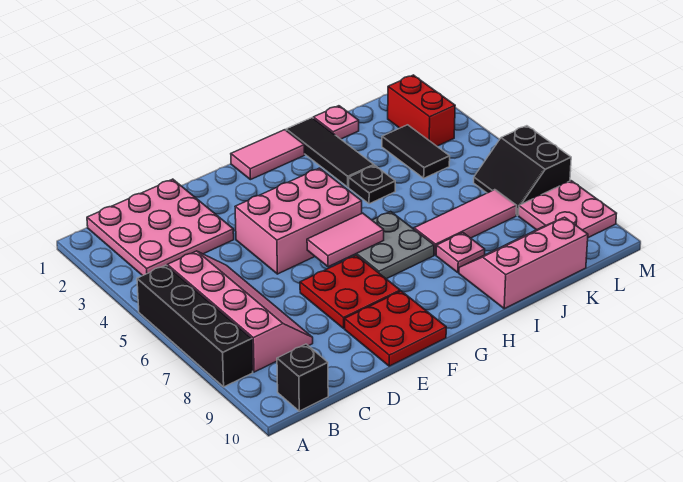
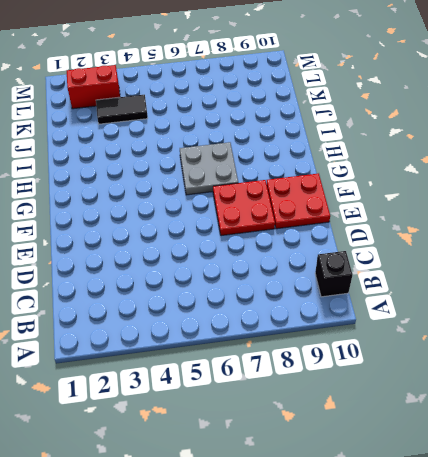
none -> black 1x4 brick [137,265,253,387]
none -> pink 3x3 plate [87,179,234,276]
none -> pink 2x4 slope [167,251,313,372]

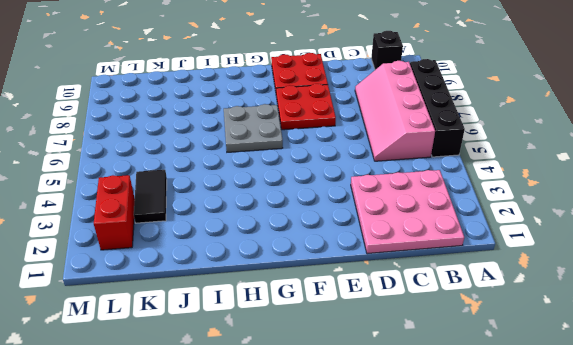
none -> pink 2x3 brick [235,168,362,274]
none -> pink 1x2 tile [231,130,305,180]
none -> black 1x3 tile [286,118,374,187]

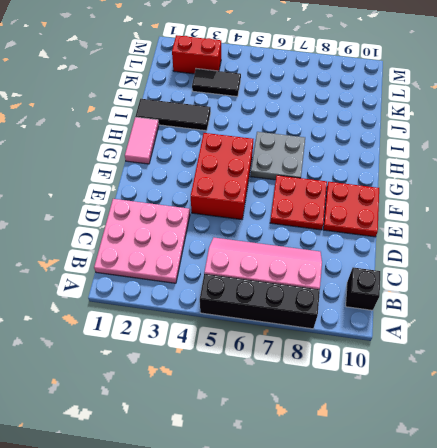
red 2x3 brick [191,133,253,220] -> pink 2x3 brick [235,168,362,274]
none -> black 1x1 plate [349,166,395,204]
none -> pink 1x3 tile [414,190,517,255]
none -> pink 1x1 plate [436,233,485,273]

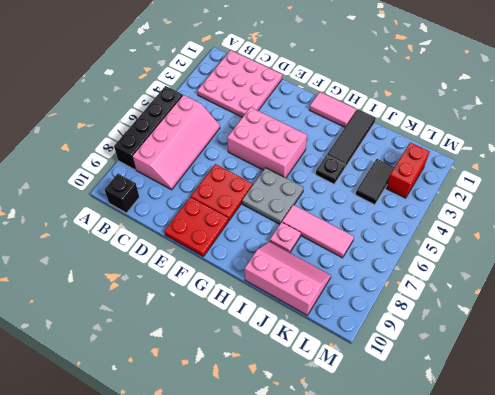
none -> pink 1x1 plate [313,106,359,139]
none -> black 2x2 slope [474,126,571,215]
none -> pink 2x2 plate [519,181,617,238]

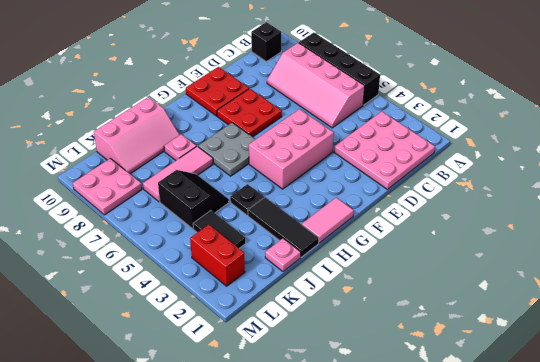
black 2x2 slope [158,170,229,229] -> black 2x2 slope moved to [474,126,571,215]
none -> pink 1x2 tile [307,213,384,267]

